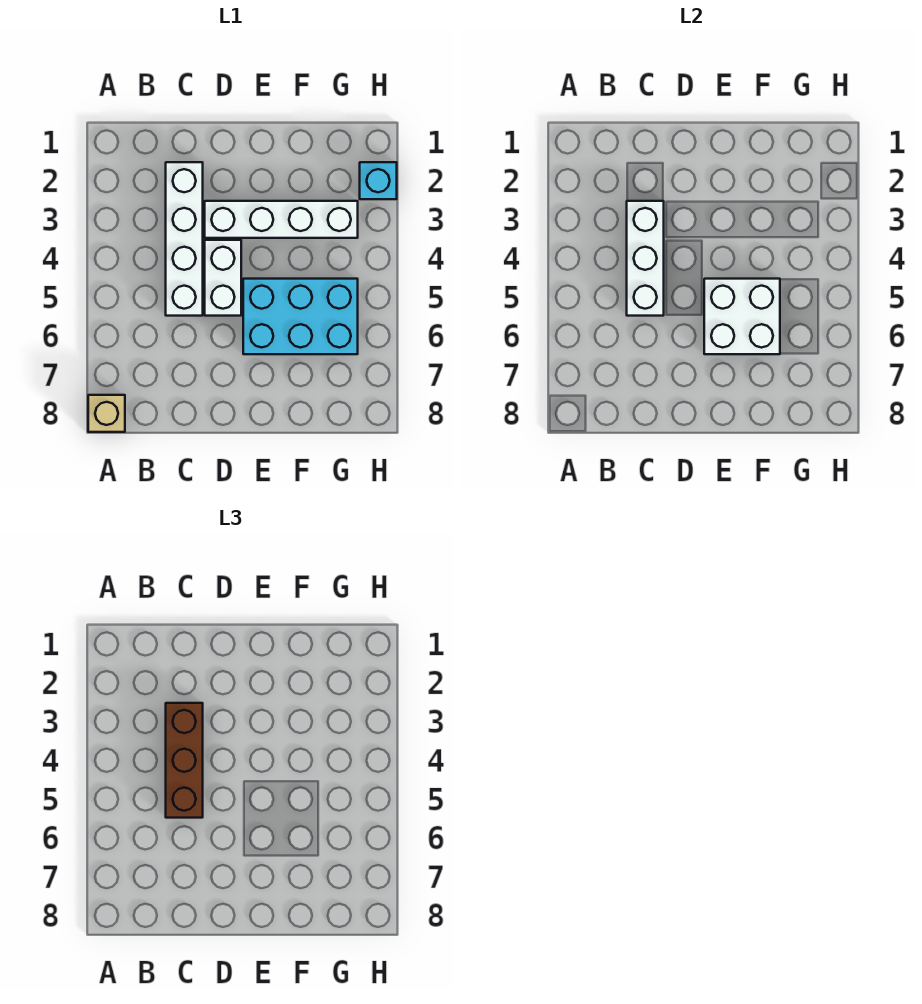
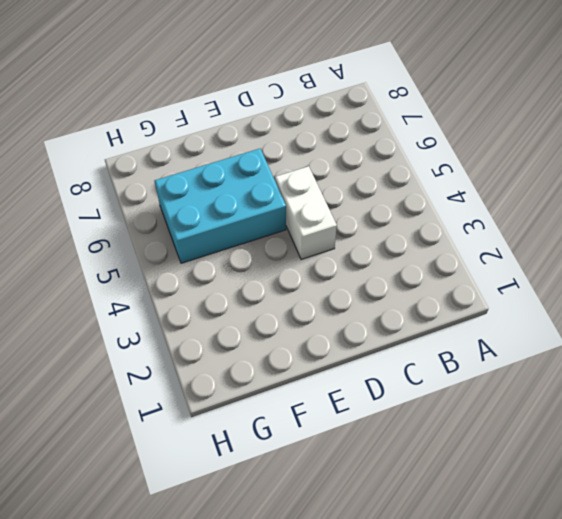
none -> tan 1x1 brick [88,395,125,432]
none -> white 1x4 brick [166,162,203,316]

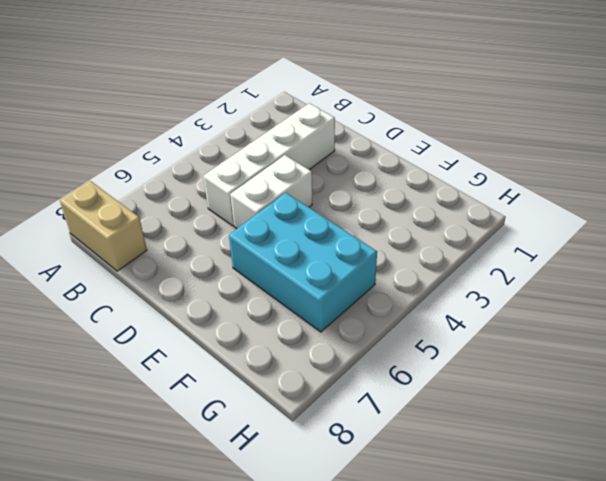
tan 1x2 brick [60,181,147,271] -> tan 1x1 brick [88,395,125,432]
none -> white 1x4 brick [205,201,358,238]
none -> cyan 1x1 brick [360,162,397,199]

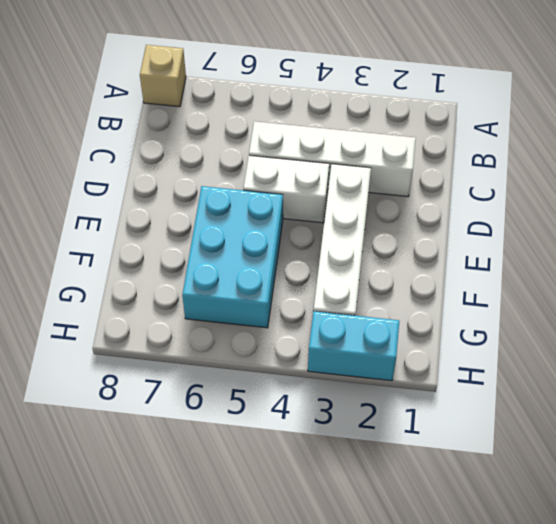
cyan 1x2 brick [308,311,400,381] -> cyan 1x1 brick [360,162,397,199]
none -> white 1x3 brick [627,201,664,316]
none -> white 2x2 brick [704,279,780,354]

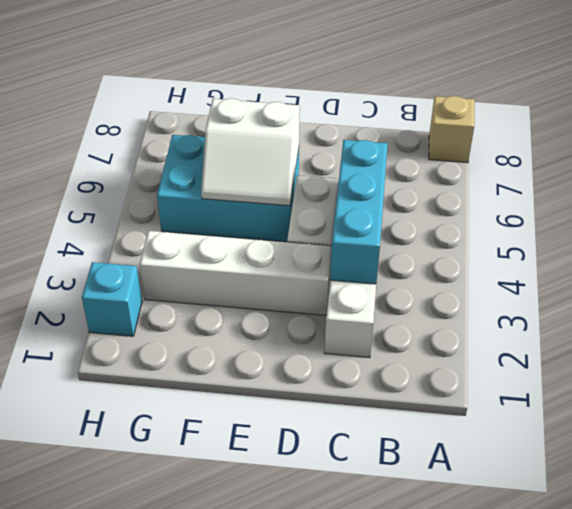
cyan 1x3 brick [330,140,388,284] -> white 1x3 brick [627,201,664,316]
white 2x2 slope [201,98,300,206] -> white 2x2 brick [704,279,780,354]
none -> brown 1x3 brick [166,703,203,818]

